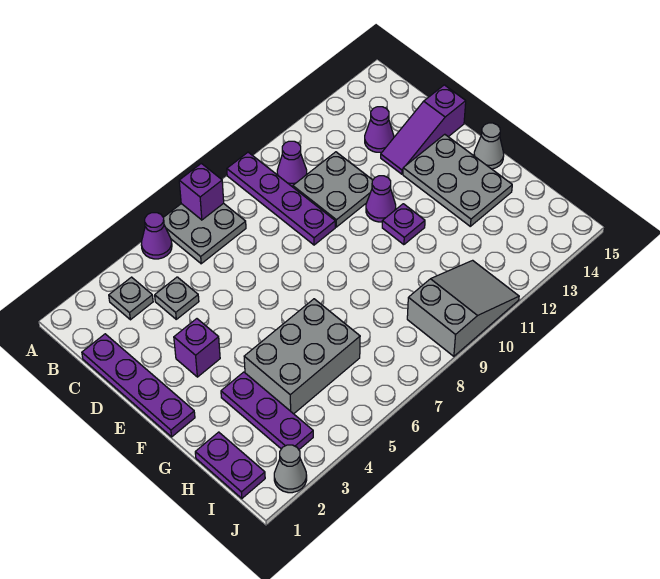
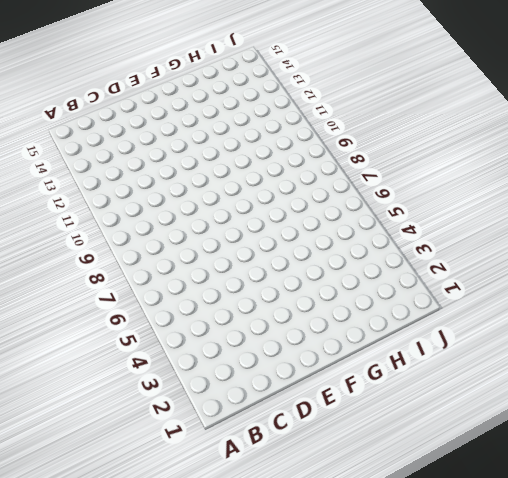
none -> purple 1x1 cone [141,213,172,259]
none -> grey 2x2 plate [163,203,246,264]
none -> purple 1x4 plate [227,152,335,245]

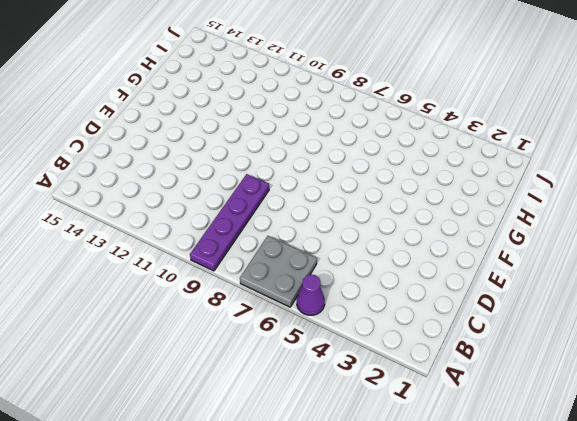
none -> grey 1x1 plate [109,277,153,320]
none -> purple 1x1 cone [277,141,307,187]
none -> purple 1x4 plate [82,334,195,437]

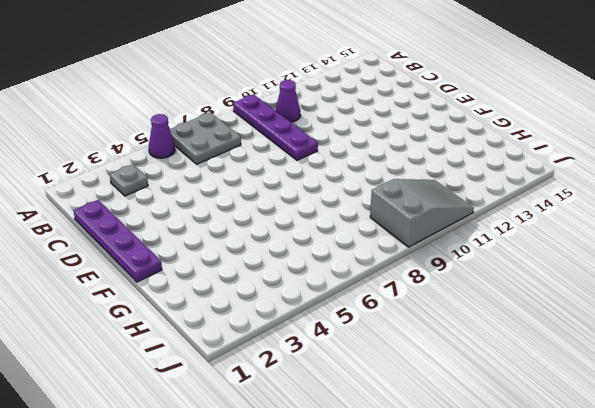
none -> grey 1x1 plate [155,277,199,319]
none -> grey 2x2 plate [293,152,373,227]
none -> purple 1x1 cone [365,107,394,152]

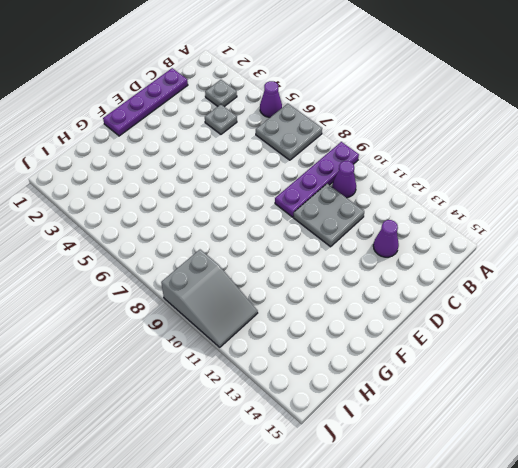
none -> purple 1x3 slope [381,85,466,174]
none -> purple 1x1 brick [174,319,220,377]
none -> purple 1x1 cone [366,176,396,222]

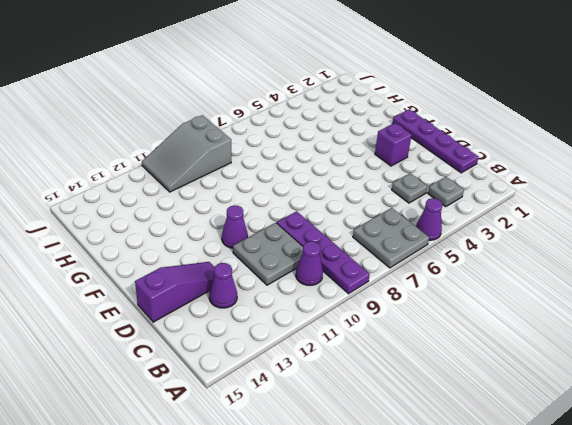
none -> grey 2x3 plate [403,134,512,226]
none -> purple 1x1 plate [382,204,425,245]
none -> grey 1x1 cone [474,123,504,169]

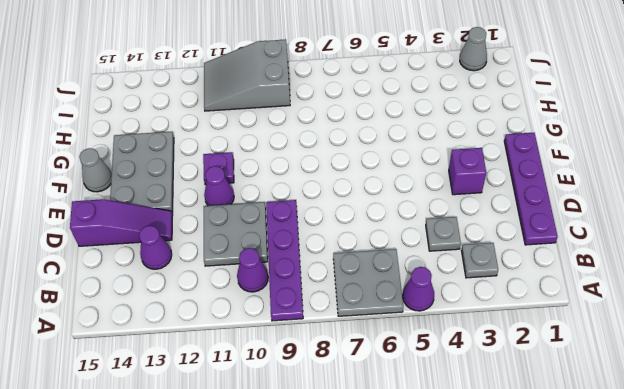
none -> purple 1x3 plate [221,372,313,449]
none -> grey 2x3 brick [244,299,360,414]
none -> purple 1x2 plate [195,432,265,498]

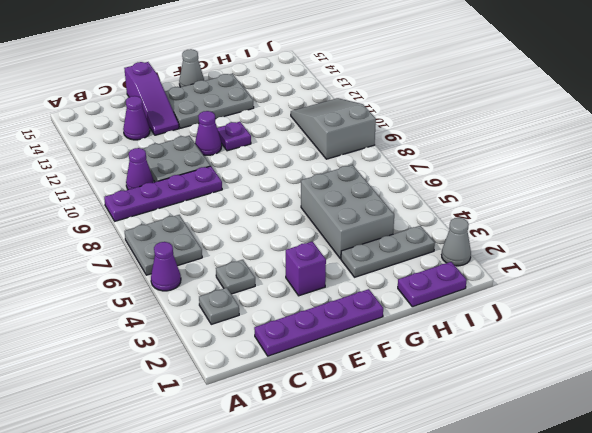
grey 1x3 plate [341,226,435,277] -> purple 1x3 plate [221,372,313,449]
none -> purple 1x1 brick [179,163,224,220]

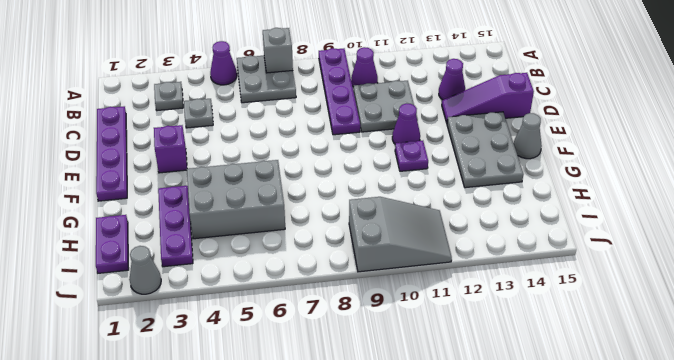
grey 1x1 brick [263,28,293,73] -> purple 1x1 brick [179,163,224,220]

